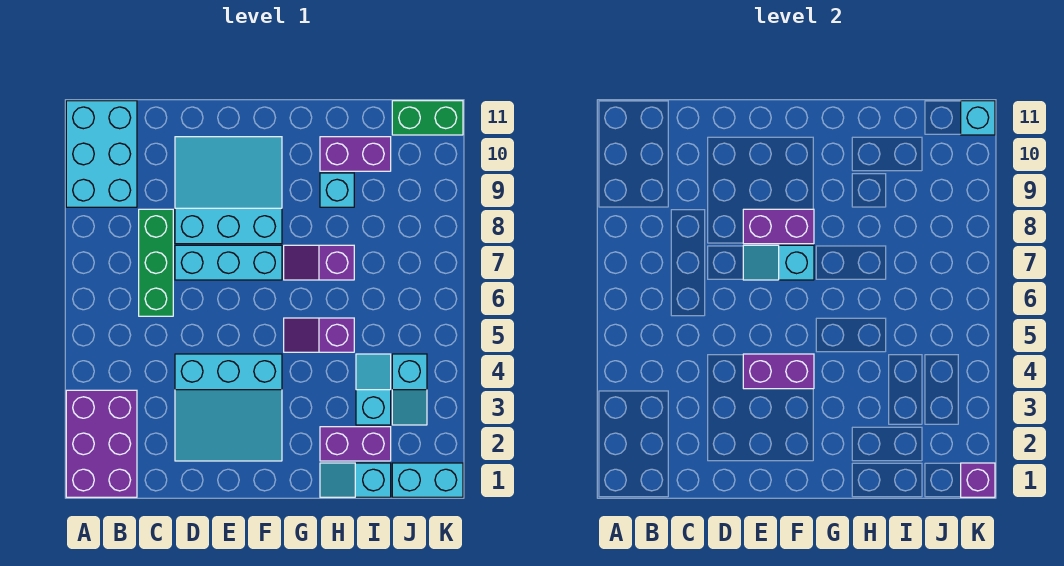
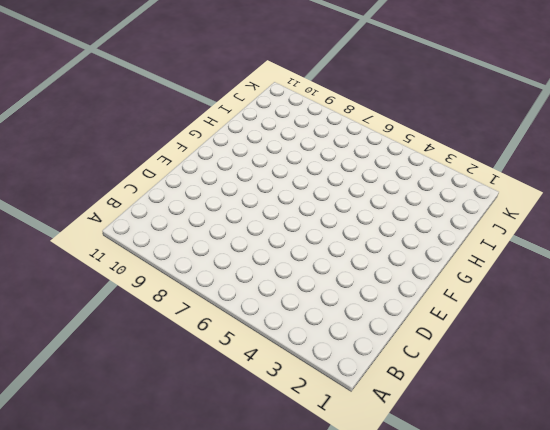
none -> purple 2x3 brick [66,390,137,497]
none -> cyan 2x3 brick [66,101,137,207]
none -> green 1x3 brick [139,209,173,316]

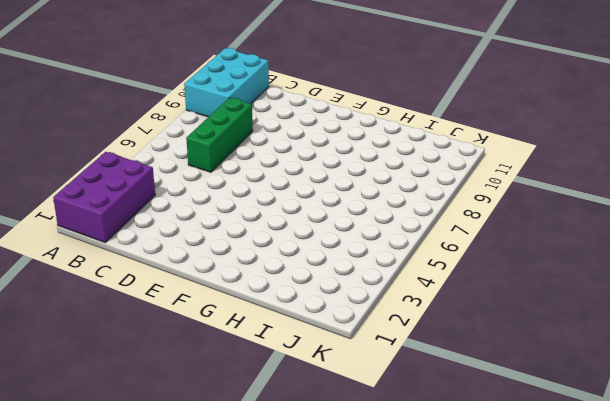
none -> cyan 3x3 slope [175,354,282,461]
none -> cyan 1x3 brick [175,245,282,280]
none -> cyan 3x3 slope [175,137,282,244]

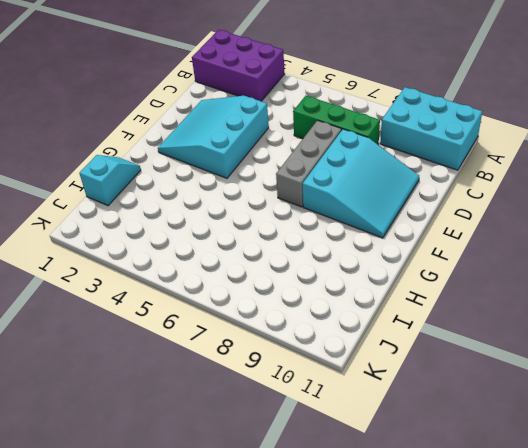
grey 1x3 brick [276,120,342,207] -> cyan 1x3 brick [175,245,282,280]
none -> purple 1x2 slope [284,318,354,352]
none -> purple 1x2 slope [284,245,354,280]
none -> purple 1x2 brick [320,427,391,461]

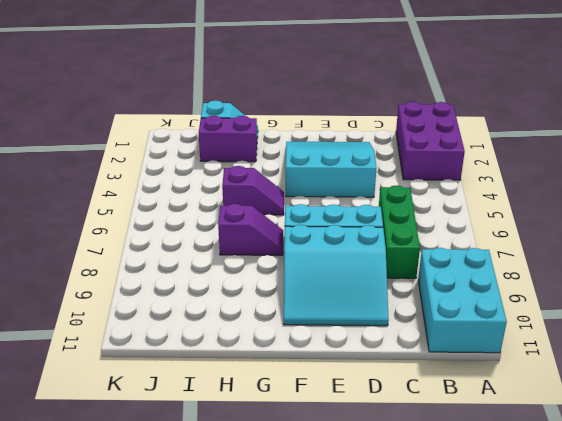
none -> cyan 1x1 brick [320,173,354,207]
none -> purple 1x2 brick [320,137,391,171]
none -> cyan 1x2 slope [356,354,391,425]

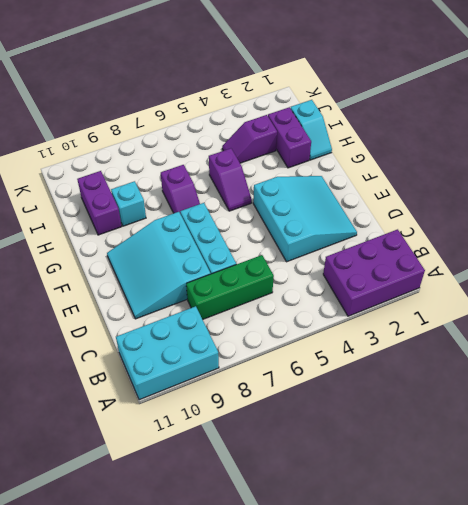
purple 1x2 slope [222,115,277,163] -> cyan 1x2 slope [356,354,391,425]
none -> cyan 1x2 brick [392,463,463,497]
none -> cyan 1x2 slope [392,354,427,425]
none -> green 1x2 brick [392,101,463,135]

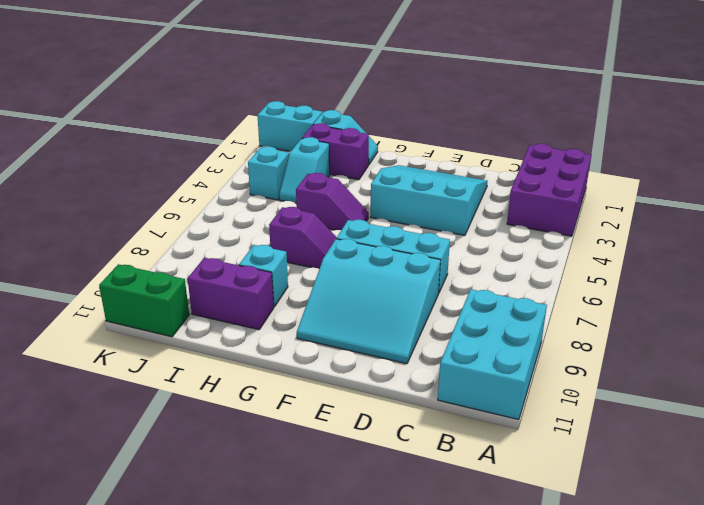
none -> green 1x3 brick [139,209,173,316]
none -> purple 1x2 brick [743,354,814,389]
none -> cyan 1x2 slope [743,245,814,280]

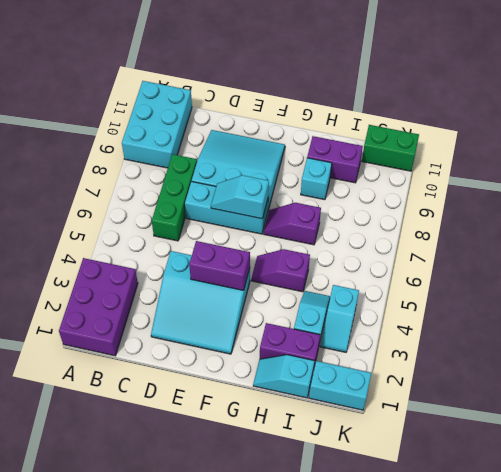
none -> purple 1x2 brick [743,209,814,244]
none -> purple 1x1 brick [961,463,995,497]
none -> cyan 1x1 brick [961,101,995,135]

